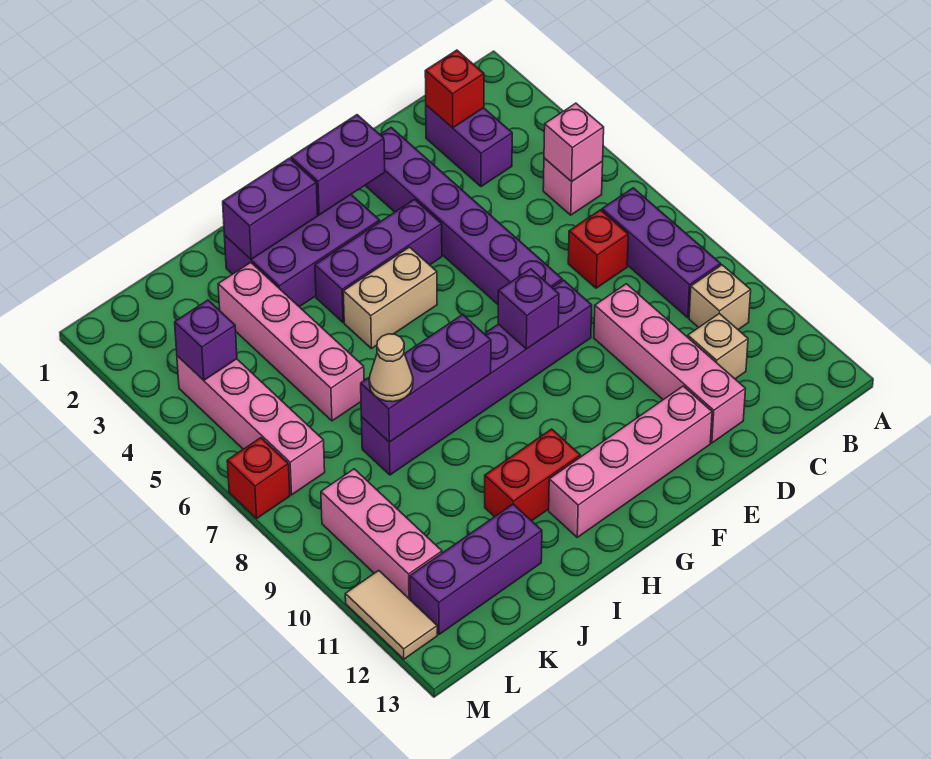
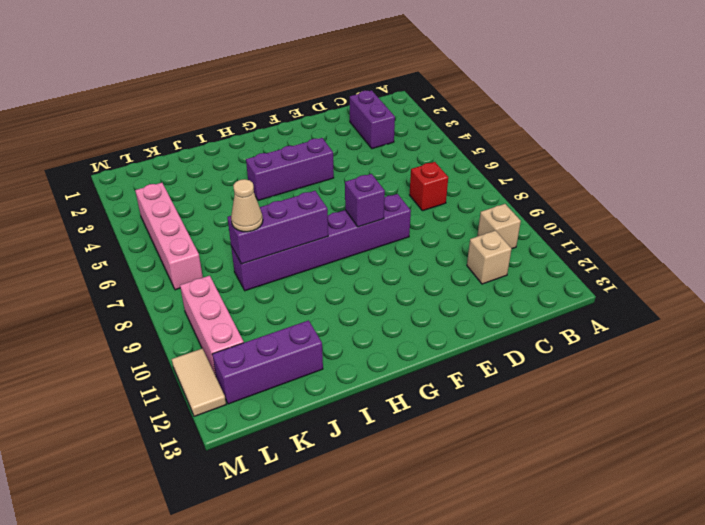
none -> pink 1x1 brick [543,158,603,215]
none -> purple 1x3 brick [602,188,721,318]
none -> pink 1x4 brick [594,284,745,443]

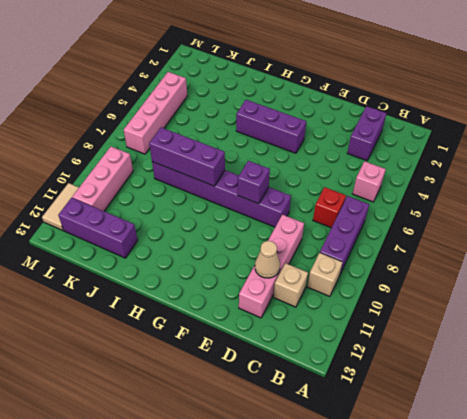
tan 1x1 cone [255,241,280,278] -> tan 1x1 cone moved to [369,334,413,402]
none -> purple 1x6 brick [365,128,562,304]
none -> pink 1x4 brick [549,386,712,537]
none -> purple 2x3 brick [225,195,380,307]

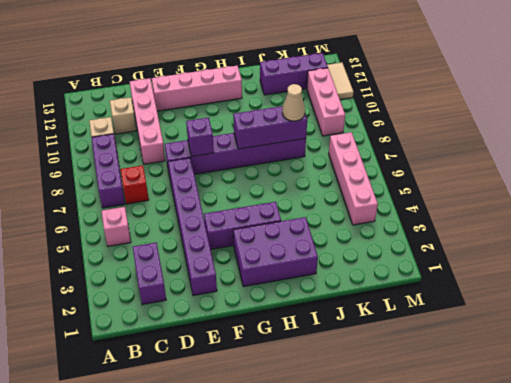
none -> tan 1x2 brick [343,247,437,349]
none -> red 1x2 brick [485,429,580,521]
none -> pink 1x4 brick [218,263,364,421]

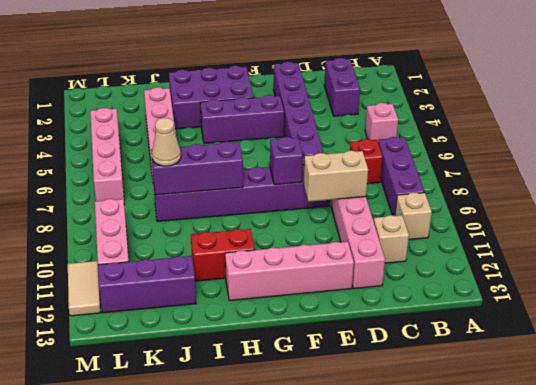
tan 1x2 brick [304,151,368,202] -> tan 1x2 brick moved to [343,247,437,349]
none -> red 1x1 brick [227,438,290,518]
none -> pink 1x1 brick [544,103,604,182]
none -> red 1x1 brick [425,50,484,128]

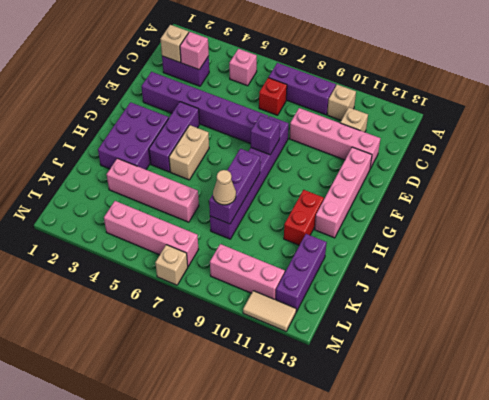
tan 1x1 brick [161,25,189,63] -> red 1x1 brick [425,50,484,128]
pink 1x1 brick [180,32,209,70] -> pink 1x1 brick moved to [544,103,604,182]
tan 1x1 brick [155,245,188,285] -> red 1x1 brick [227,438,290,518]
none -> purple 1x2 brick [291,115,385,215]
none -> purple 1x2 brick [223,158,318,259]
none -> purple 1x1 brick [175,300,237,380]

